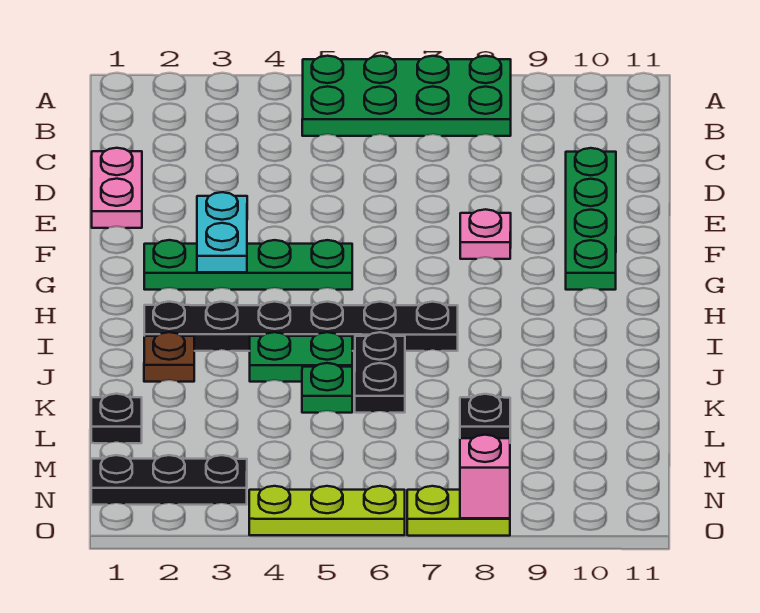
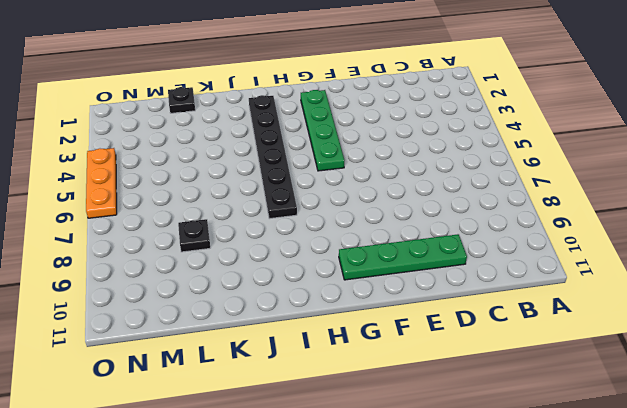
orange 1x3 plate [86,148,117,218] -> lime 1x3 plate [249,486,405,535]
none -> green 2x4 plate [302,56,511,136]
none -> pink 1x2 plate [92,148,142,228]
none -> pink 1x1 plate [460,209,511,259]

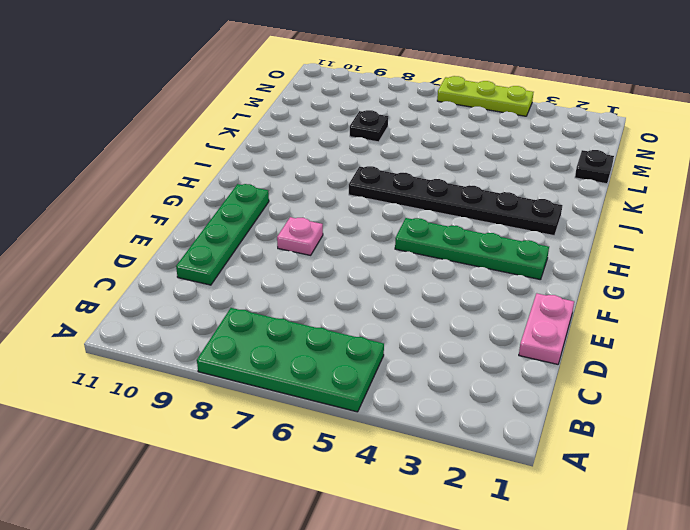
none -> brown 1x1 plate [144,332,194,382]
none -> green 1x2 plate [250,332,352,382]
none -> black 1x2 plate [355,332,405,413]

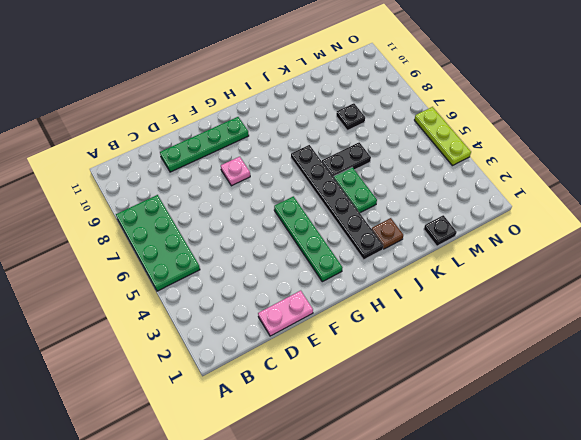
none -> green 1x1 plate [302,363,352,413]
none -> black 1x3 plate [91,455,247,505]
none -> lime 1x2 plate [407,486,510,536]

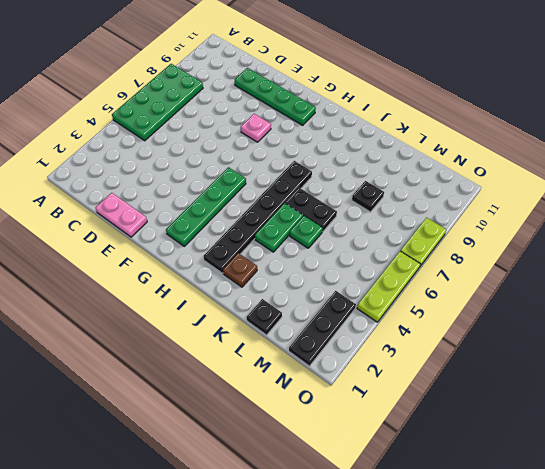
none -> cyan 1x2 plate [197,192,247,272]
none -> pink 1x1 brick [460,435,510,518]

